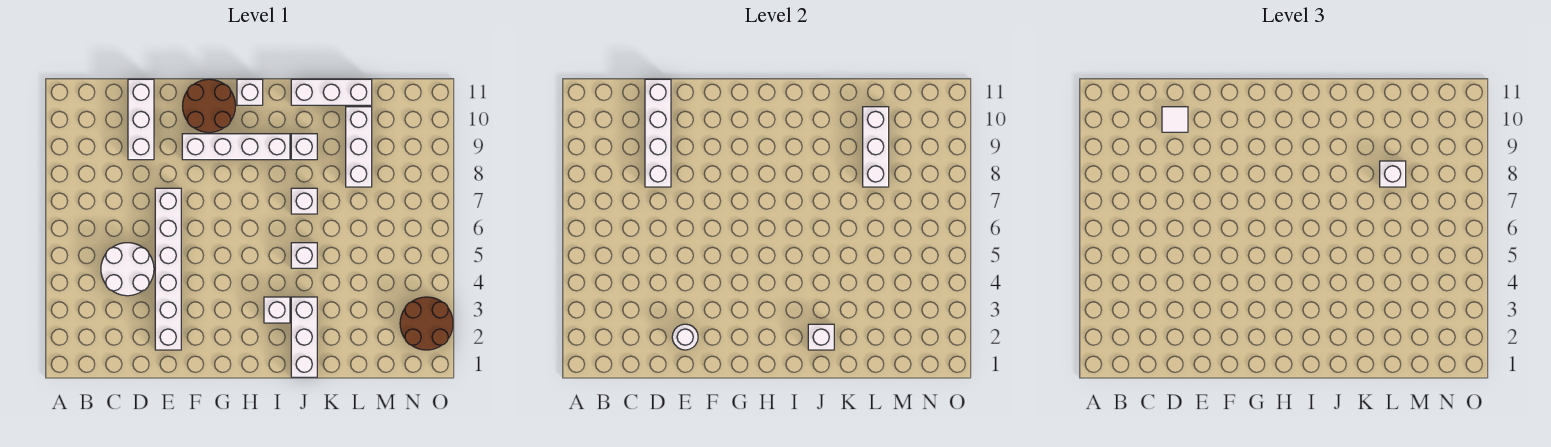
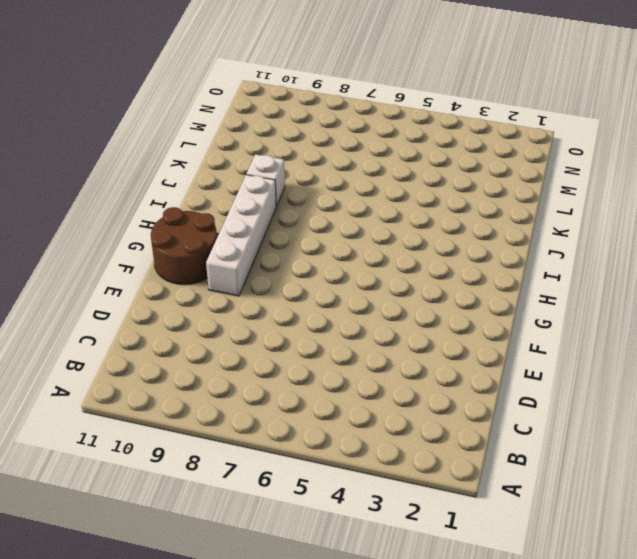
none -> white 2x2 round brick [101,243,154,296]
none -> white 1x3 brick [128,79,154,160]
none -> white 1x6 brick [155,188,181,350]

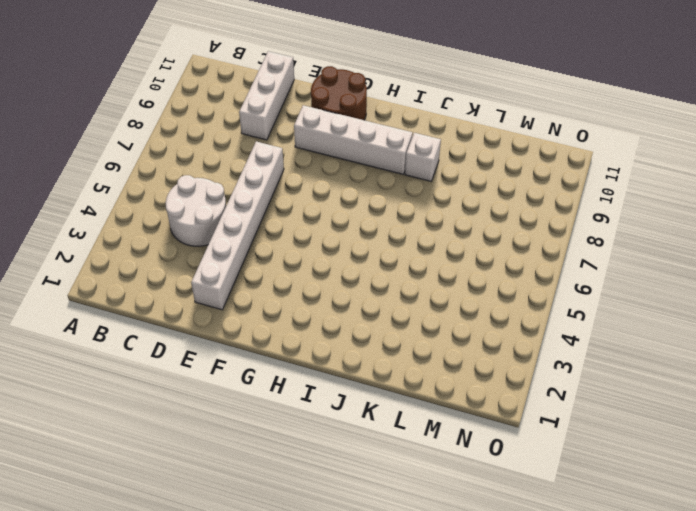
none -> white 1x1 brick [237,79,263,105]
none -> white 1x1 brick [264,297,290,323]
none -> white 1x3 brick [291,297,317,377]

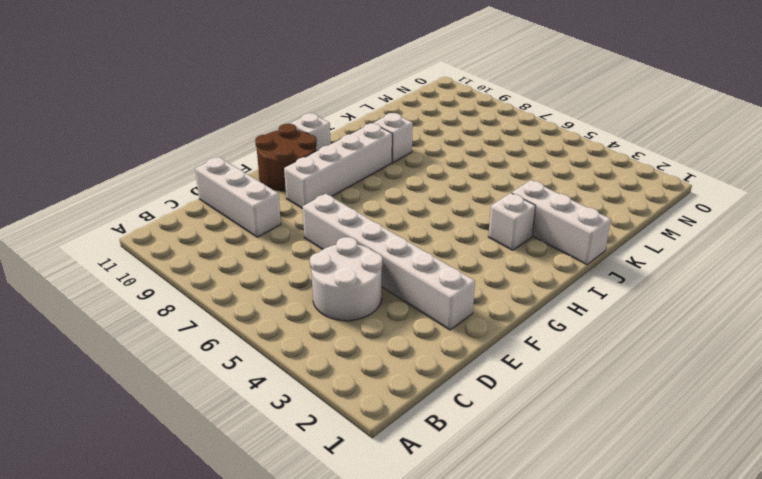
none -> white 1x1 brick [291,243,317,268]
none -> white 1x1 brick [291,188,317,214]
none -> white 1x3 brick [291,79,372,105]

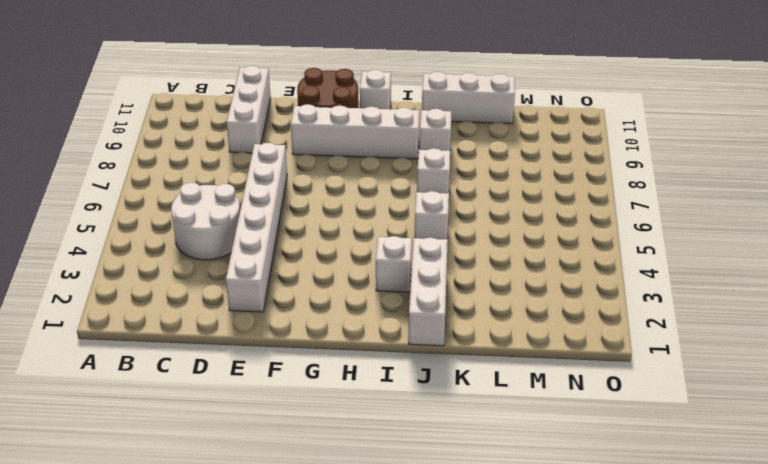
none -> white 1x3 brick [346,107,372,187]
none -> brown 2x2 round brick [400,297,453,350]
none -> white 1x4 brick [645,79,671,187]

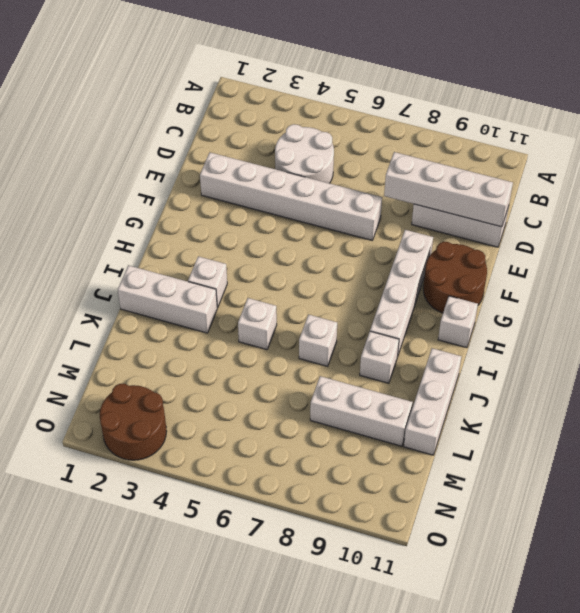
none -> white 1x1 round brick [672,324,698,350]
none -> white 1x1 brick [808,324,834,350]
none -> white 1x3 brick [863,107,889,187]

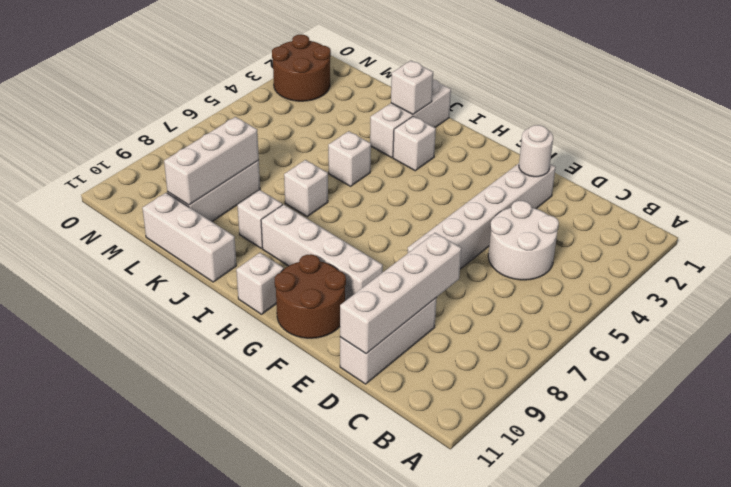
none -> white 1x1 tile [1162,107,1188,132]
none -> white 1x1 brick [1380,161,1406,187]

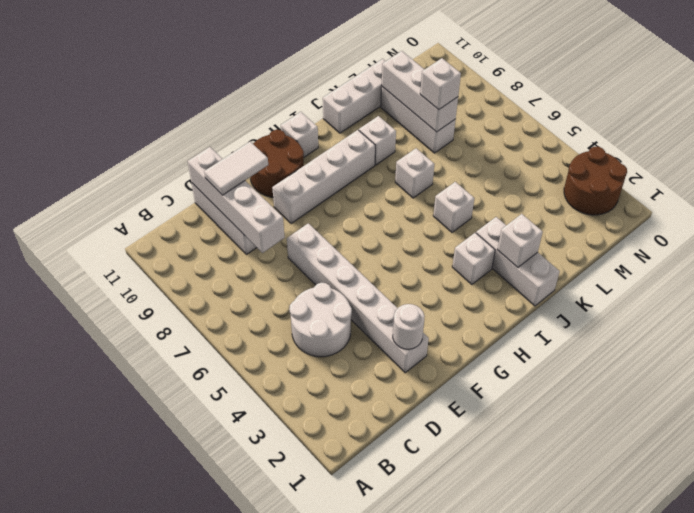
white 1x2 tile [204,142,268,195] -> white 1x1 tile [1162,107,1188,132]

